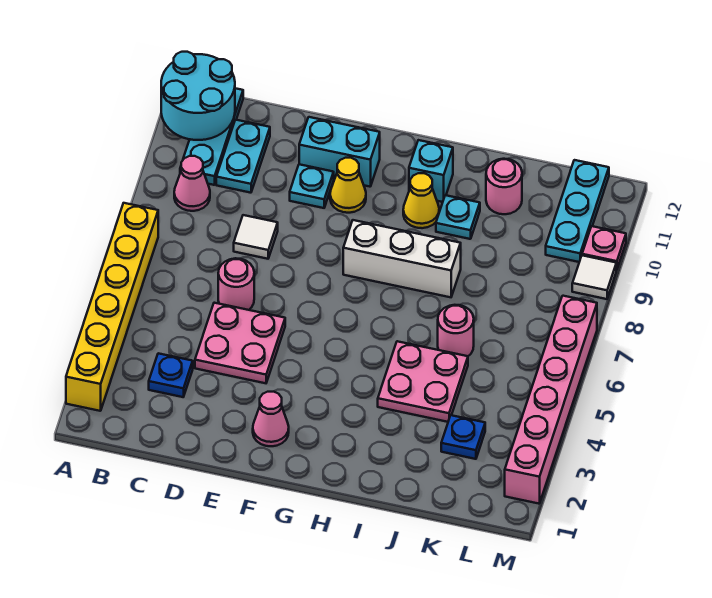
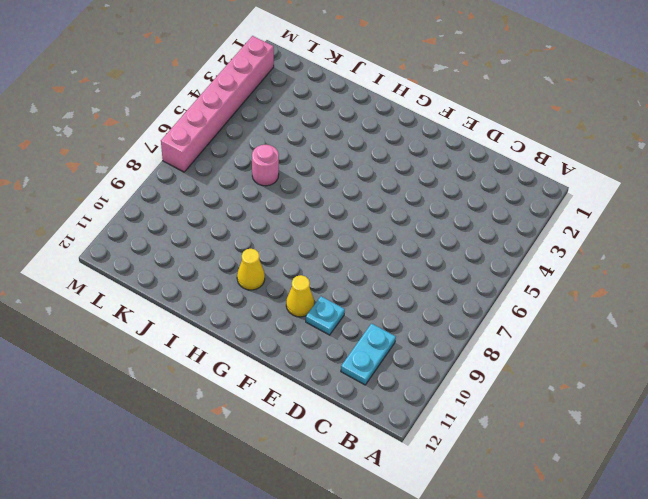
none -> yellow 1x6 brick [66,203,158,411]
none -> pink 1x1 cone [174,156,210,211]
none -> cyan 1x3 plate [180,88,243,185]

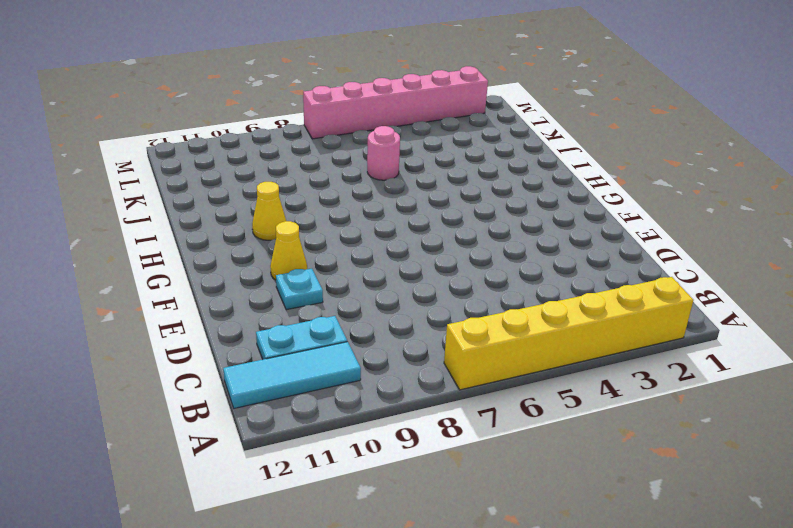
cyan 1x3 tile [223,342,361,408] -> cyan 1x3 plate [180,88,243,185]
none -> pink 1x1 cone [174,156,210,211]
none -> blue 1x1 plate [149,353,193,397]
none -> pink 2x2 plate [195,303,285,383]

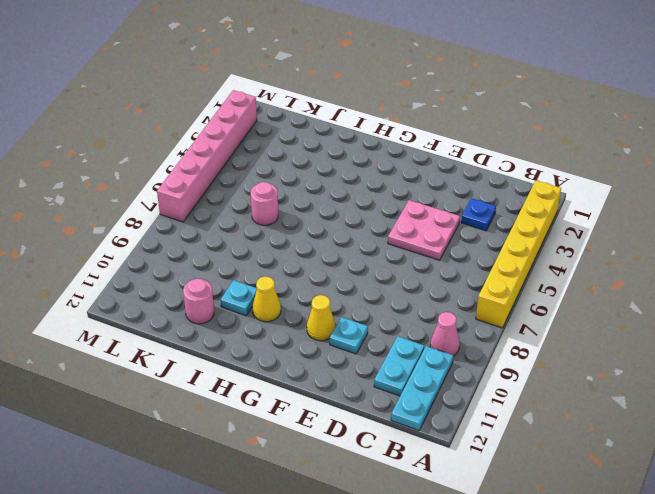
none -> pink 1x1 round brick [218,258,254,310]
none -> white 1x1 tile [234,215,278,259]
none -> cyan 1x2 brick [299,117,380,187]

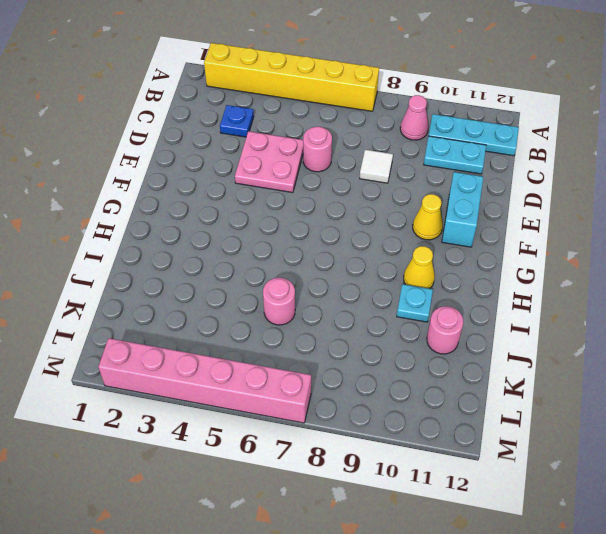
none -> cyan 1x1 plate [290,164,334,208]
none -> pink 1x1 cone [253,392,289,446]
none -> white 1x3 brick [343,220,461,297]

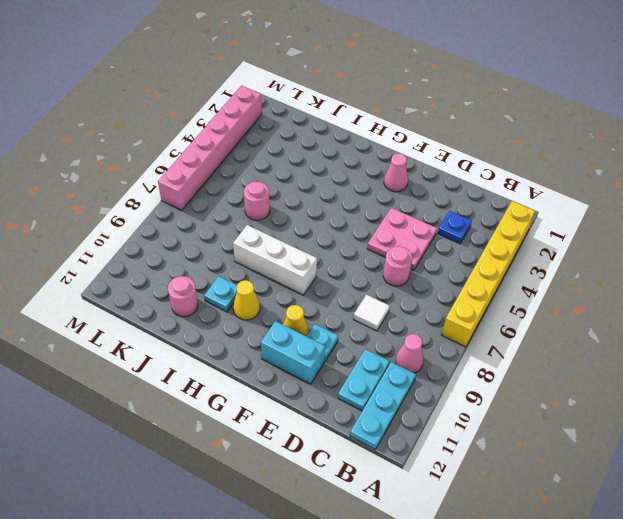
none -> cyan 1x1 brick [409,140,453,202]
none -> pink 2x2 plate [378,341,468,422]
none -> blue 1x1 plate [441,415,485,459]

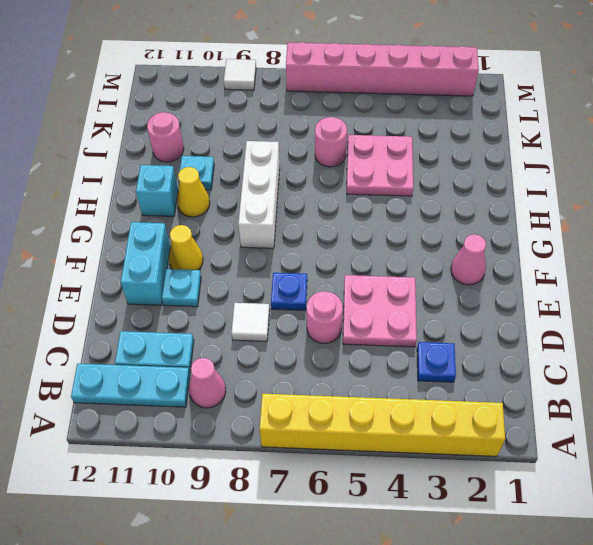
blue 1x1 plate [271,273,307,310] -> blue 1x1 plate moved to [441,415,485,459]
none -> cyan 1x3 plate [546,160,609,262]
none -> pink 1x1 plate [582,226,626,270]
none -> cyan 2x2 round brick [161,52,235,140]

